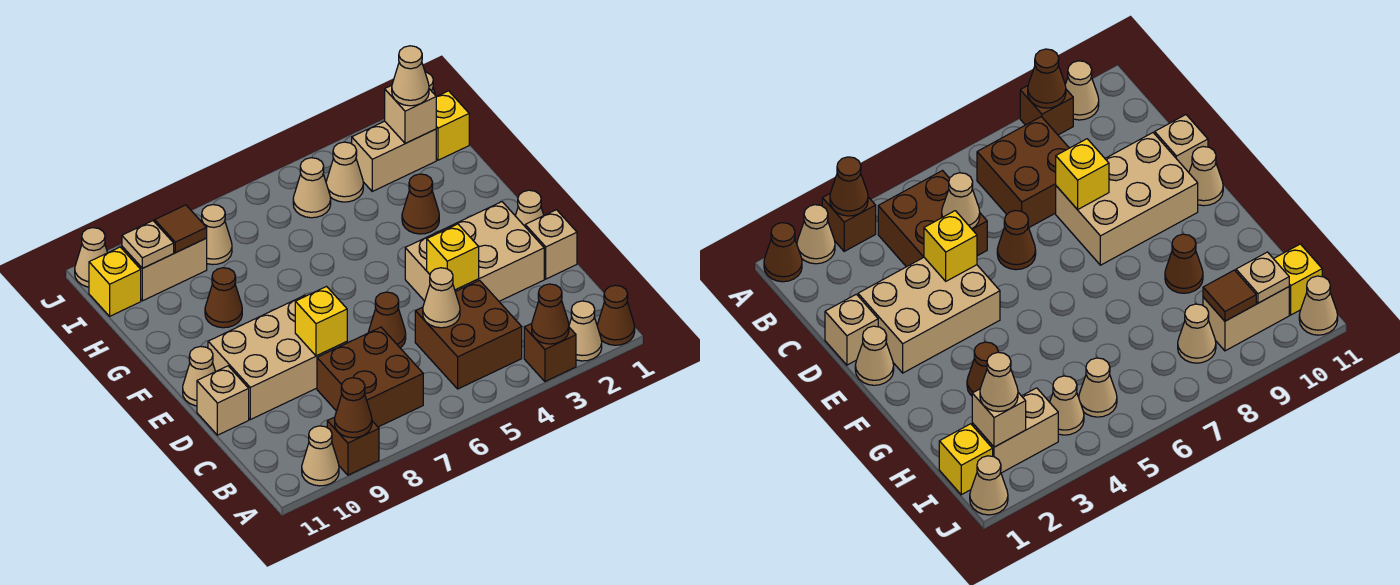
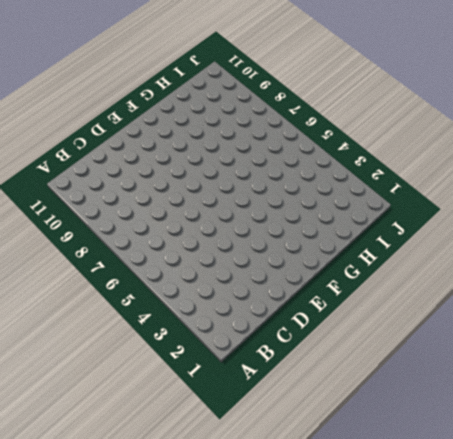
none -> brown 1x1 cone [597,285,635,345]
none -> tan 1x1 cone [569,301,602,361]
none -> brown 1x1 brick [524,324,576,381]
none -> brown 1x1 brick [327,417,379,475]

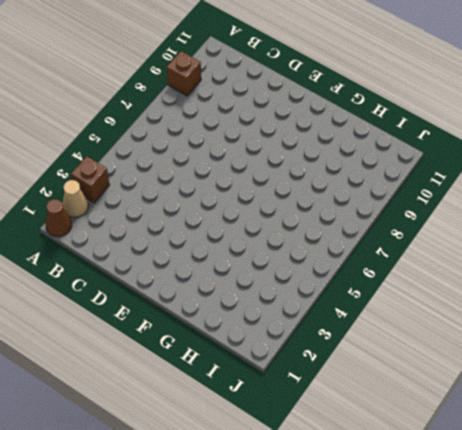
none -> tan 1x1 cone [302,426,339,486]
none -> brown 2x2 brick [415,280,522,389]
none -> brown 2x2 brick [317,327,423,427]
none -> tan 1x1 brick [525,210,577,279]

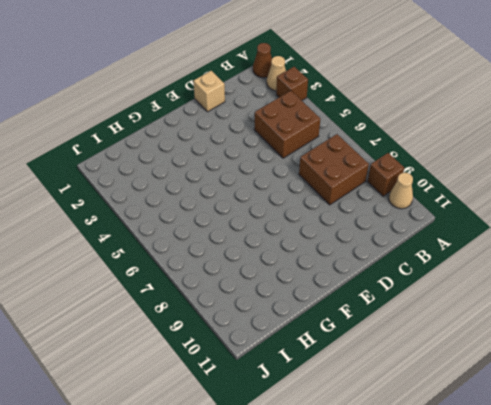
none -> tan 2x3 brick [405,202,544,301]
none -> brown 1x1 cone [368,292,406,348]
none -> tan 2x3 brick [208,295,347,420]
none -> tan 1x1 brick [197,366,249,435]

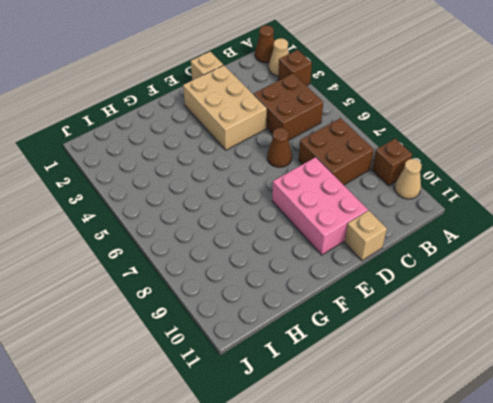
pink 2x3 brick [272,157,368,255] -> tan 2x3 brick [208,295,347,420]
none -> tan 1x1 cone [515,190,544,226]
none -> tan 1x1 cone [183,346,215,406]
none -> brown 1x1 cone [402,174,439,234]
none -> brown 1x1 cone [205,268,242,328]

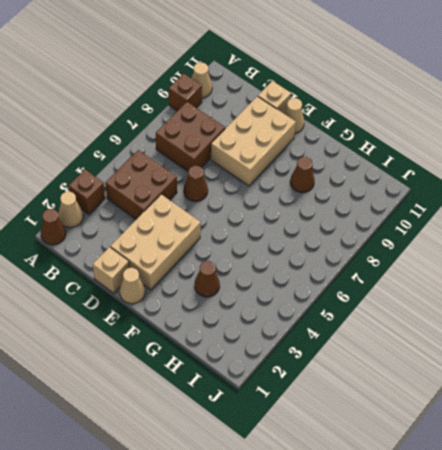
none -> yellow 1x1 brick [436,91,469,160]
none -> tan 1x2 brick [352,121,436,191]
none -> tan 1x1 cone [326,142,363,202]
none -> tan 1x1 cone [293,158,331,218]

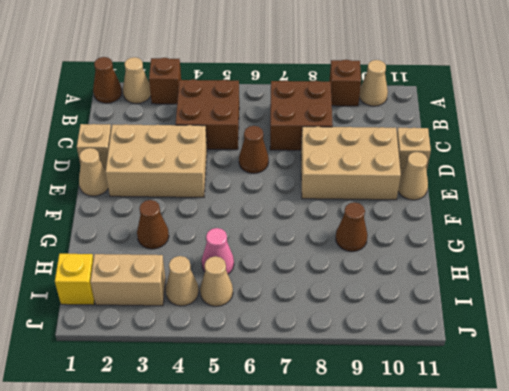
pink 1x1 cone [202,228,234,274] -> none
none -> tan 1x1 cone [202,205,232,265]
none -> tan 1x2 brick [122,238,207,301]
none -> yellow 1x1 brick [89,247,141,316]
none -> tan 1x1 cone [970,456,1008,515]

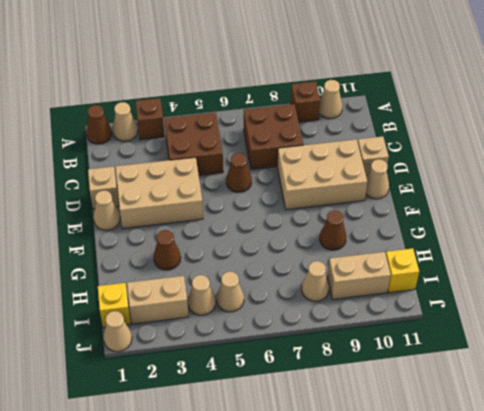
none -> tan 1x1 cone [75,228,107,287]
none -> brown 1x1 cone [532,284,569,344]
none -> brown 1x1 cone [335,378,372,438]
none -> tan 1x1 cone [423,268,460,328]

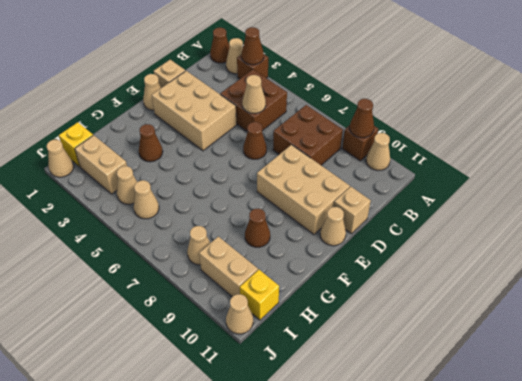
none -> yellow 1x1 brick [427,224,479,290]
none -> yellow 1x1 brick [295,287,347,356]
none -> tan 1x1 brick [385,85,436,144]
none -> brown 1x1 tile [155,205,207,253]

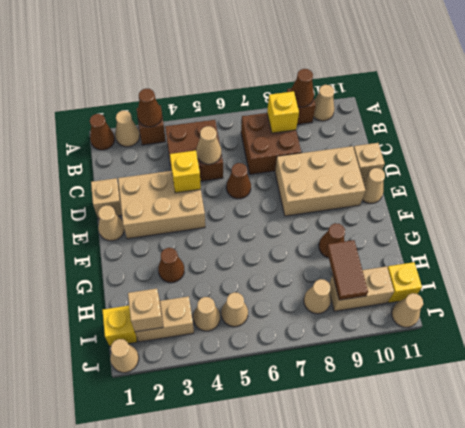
yellow 1x1 brick [267,91,299,133] -> yellow 1x1 brick moved to [295,287,347,356]
brown 1x2 tile [327,240,368,300] -> brown 1x1 tile [155,205,207,253]
none -> tan 1x1 plate [122,221,174,268]
none -> tan 1x1 cone [392,46,429,106]

